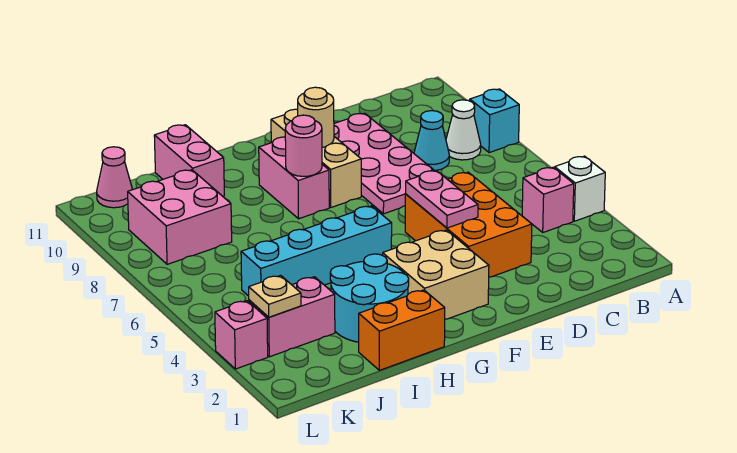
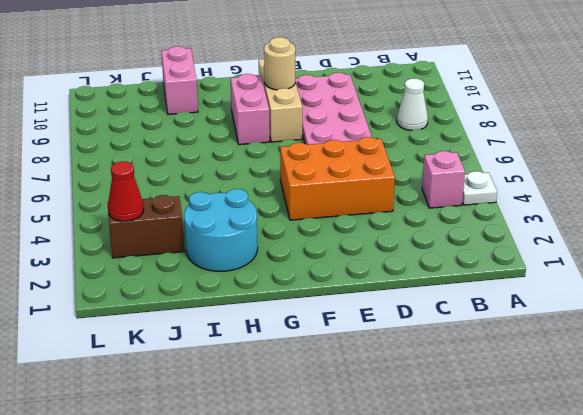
white 1x1 plate [462,171,497,205] -> white 1x1 brick [555,156,605,221]
orange 2x3 brick [280,137,395,220] -> orange 2x3 brick turned to [405,172,532,277]
brown 1x2 brick [108,195,184,258] -> pink 1x2 brick [249,277,335,357]
red 1x1 cone [108,161,144,221] -> tan 1x1 plate [249,275,301,317]
none -> cyan 1x1 brick [470,89,519,153]
none -> cyan 1x1 cone [414,111,449,171]
none -> tan 2x2 brick [383,230,489,319]

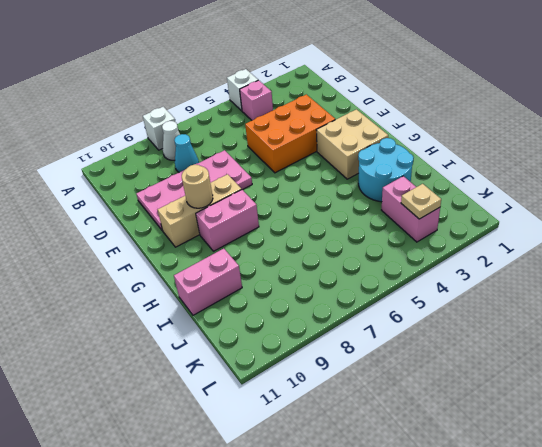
white 1x1 brick [143,107,175,150] -> cyan 1x1 brick [470,89,519,153]
none -> cyan 1x4 brick [241,206,392,296]
none -> orange 1x2 brick [359,290,445,370]
none -> pink 2x2 brick [128,170,232,264]

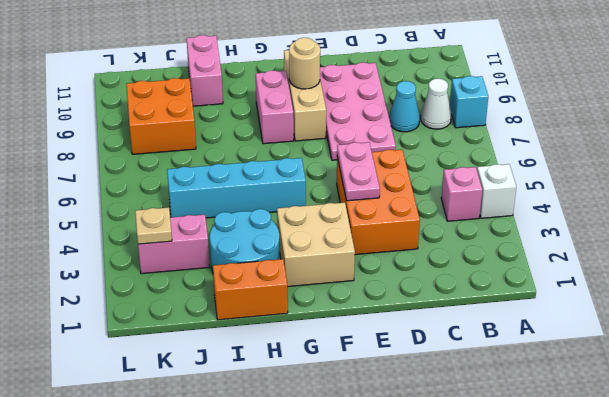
orange 2x2 brick [126,78,196,154] -> pink 2x2 brick [128,170,232,264]
none -> pink 1x1 cone [97,147,132,208]
none -> pink 1x1 brick [215,301,268,369]
none -> pink 1x1 round brick [285,115,322,176]

